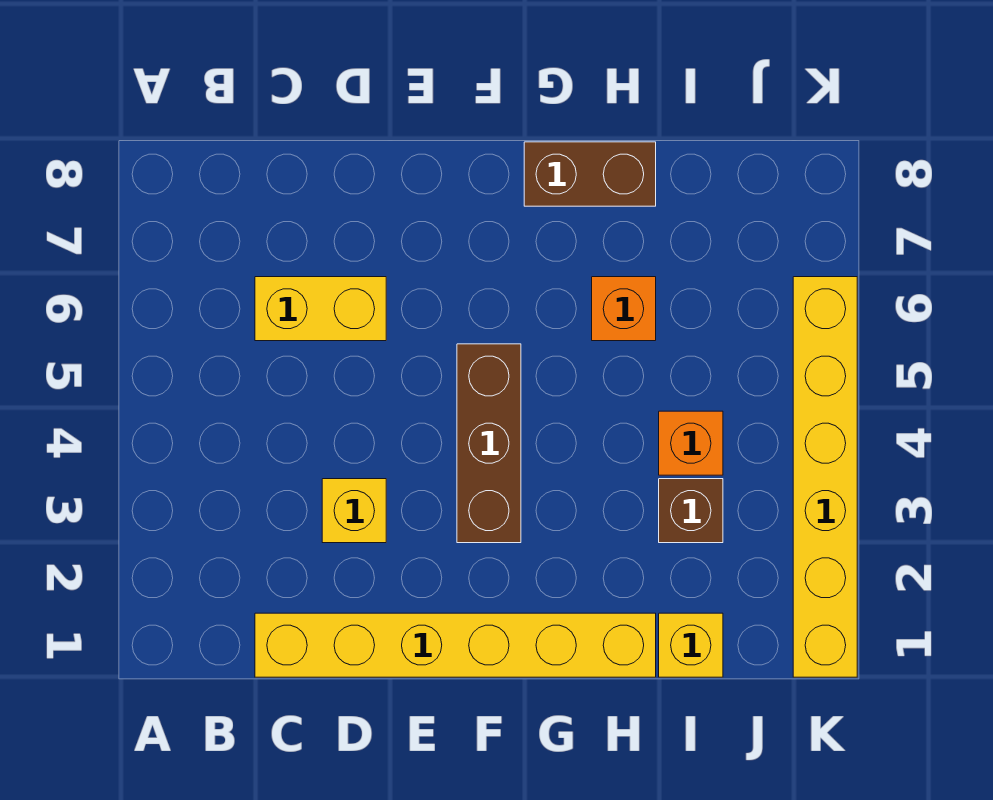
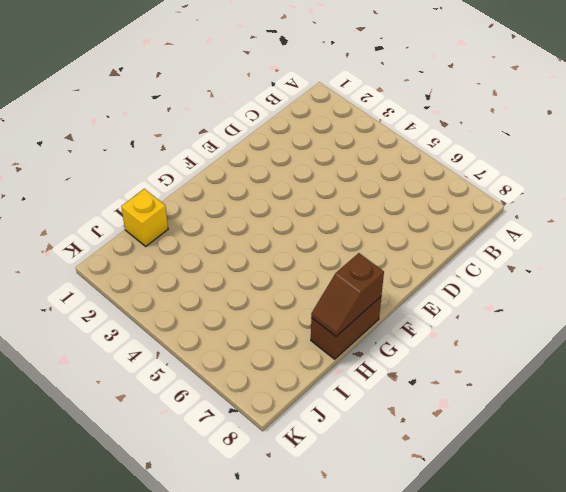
brown 1x2 slope [311,253,384,336] -> none
none -> yellow 1x6 brick [255,613,656,677]
none -> yellow 1x2 brick [255,277,386,341]

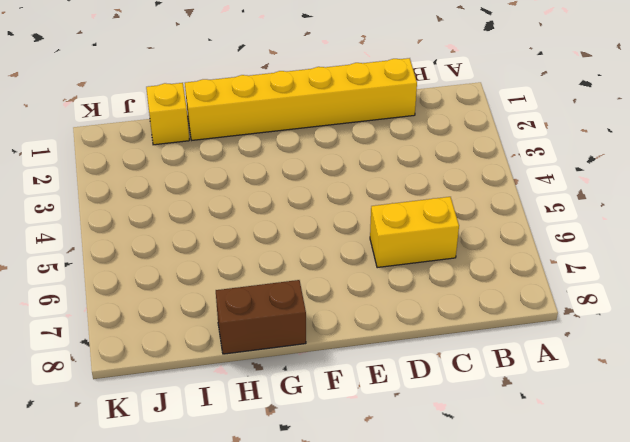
none -> yellow 1x1 brick [322,479,386,543]
none -> brown 1x3 brick [457,344,521,543]

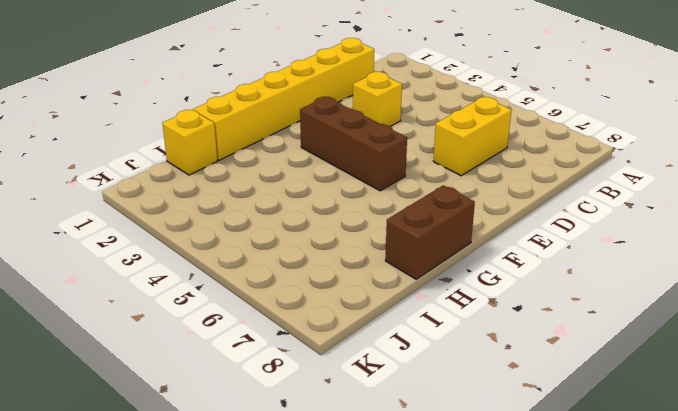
none -> orange 1x1 brick [592,277,656,341]
none -> brown 1x1 brick [659,479,723,543]

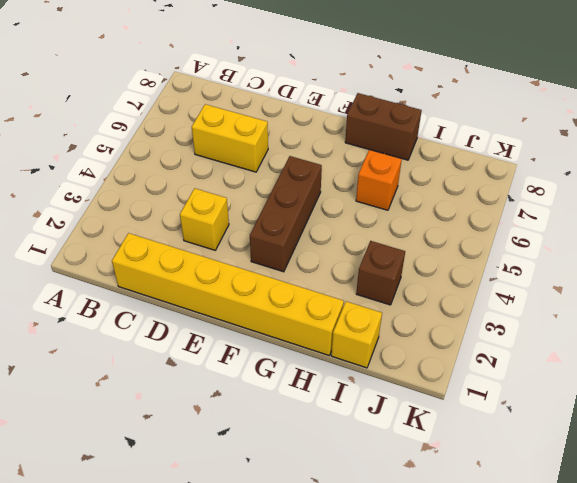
none -> orange 1x1 brick [659,411,723,475]
none -> yellow 1x6 brick [793,277,857,677]

